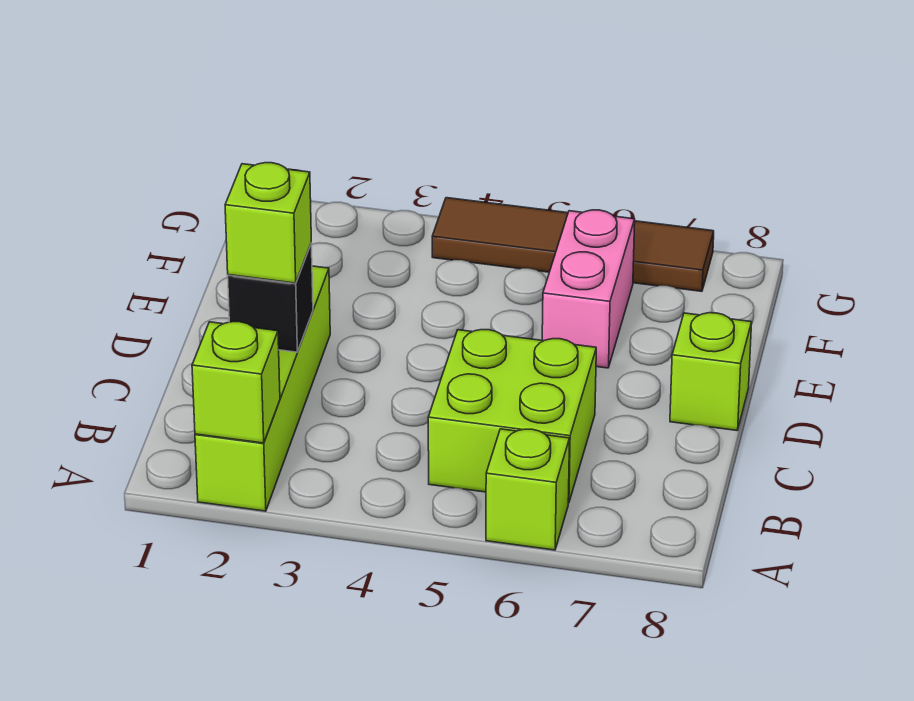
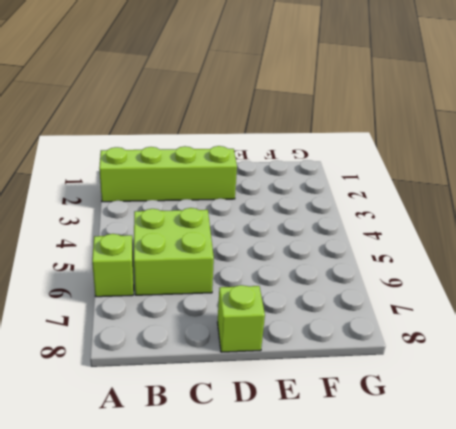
none -> pink 1x2 brick [542,210,635,368]
none -> brown 1x4 tile [432,198,714,291]

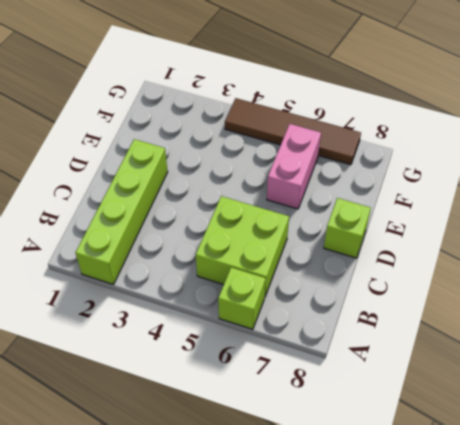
none -> lime 1x1 brick [192,322,280,443]
none -> black 1x1 brick [228,243,313,352]

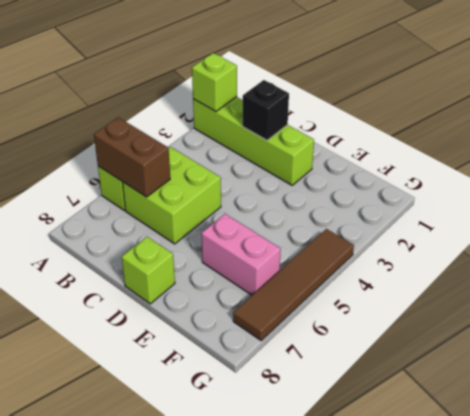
brown 1x2 brick [94,117,170,197] -> none
none -> lime 1x1 brick [225,163,311,283]

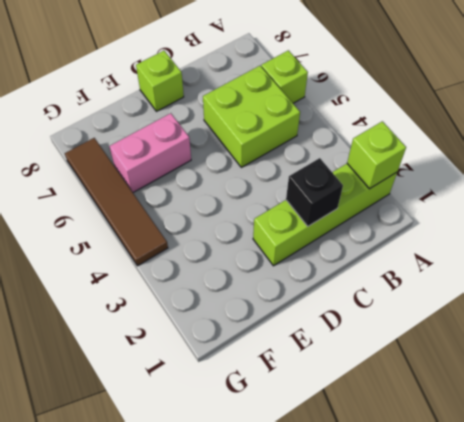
none -> lime 1x1 brick [225,163,311,283]

